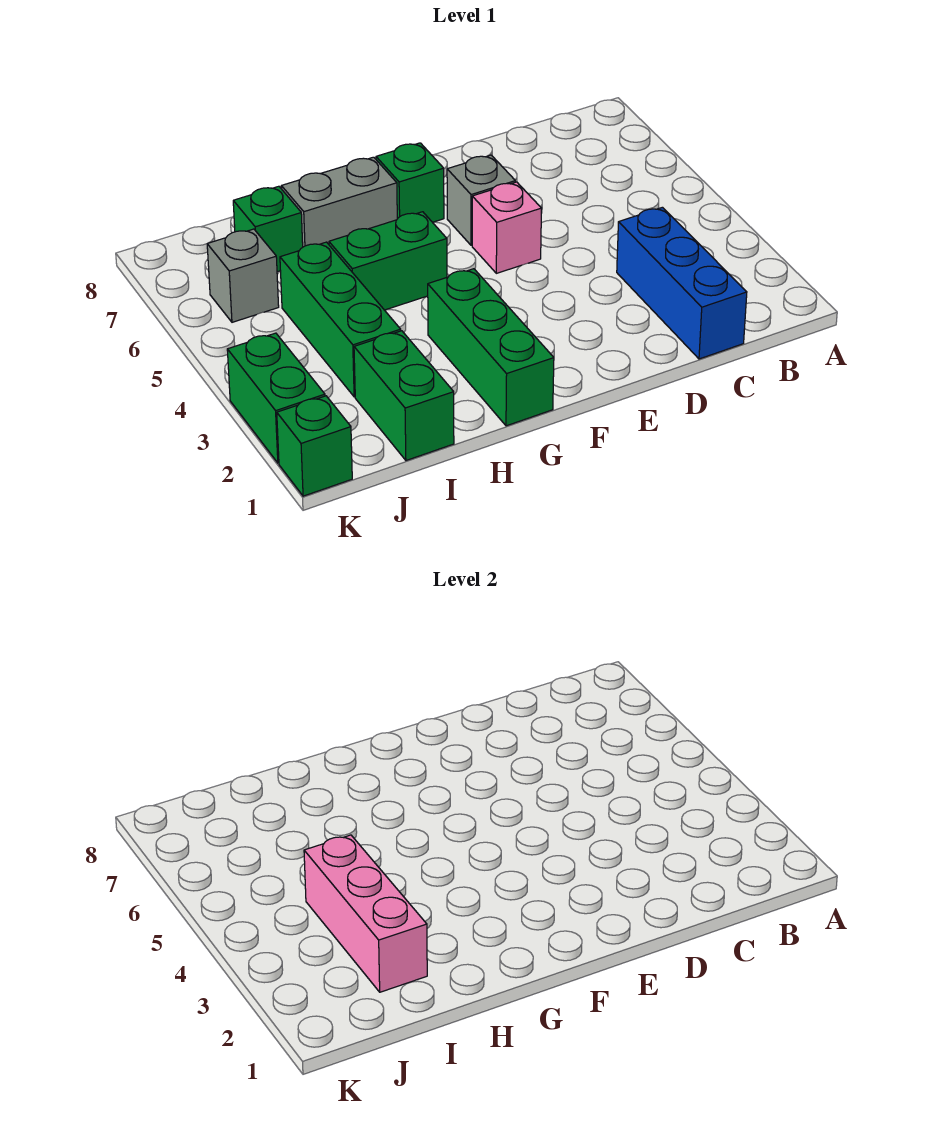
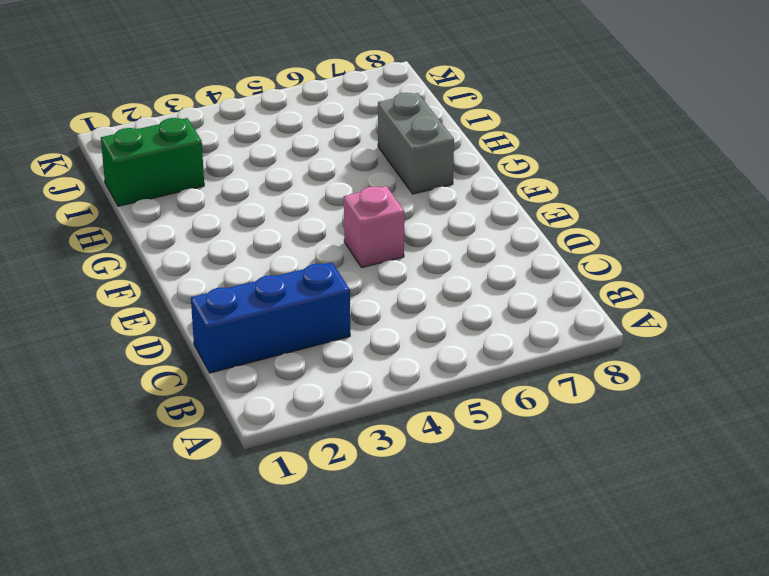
none -> grey 1x1 brick [447,155,515,245]
none -> green 1x1 brick [376,143,444,222]
none -> green 1x3 brick [428,269,554,426]

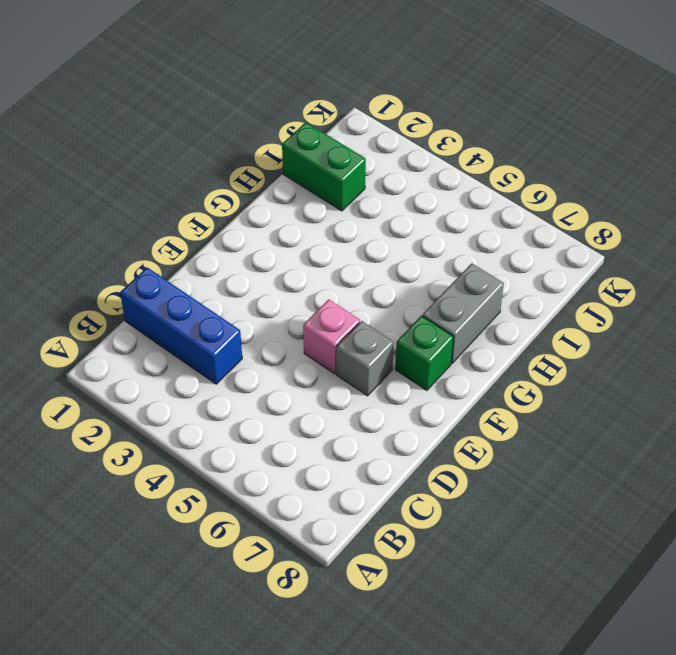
none -> green 1x3 brick [428,269,554,426]
none -> green 1x2 brick [329,212,447,310]
none -> green 1x3 brick [280,242,401,397]

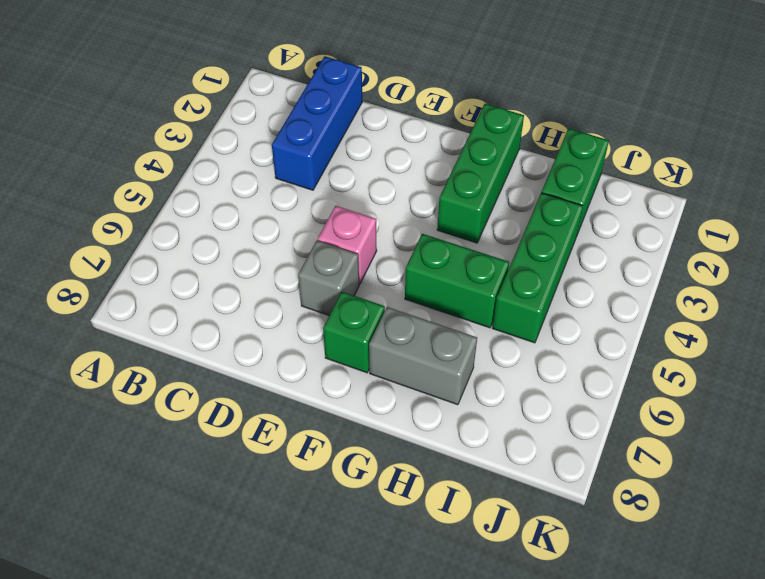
none -> green 1x1 brick [233,186,303,272]
none -> grey 1x1 brick [207,229,279,322]
none -> green 1x1 brick [277,396,352,496]

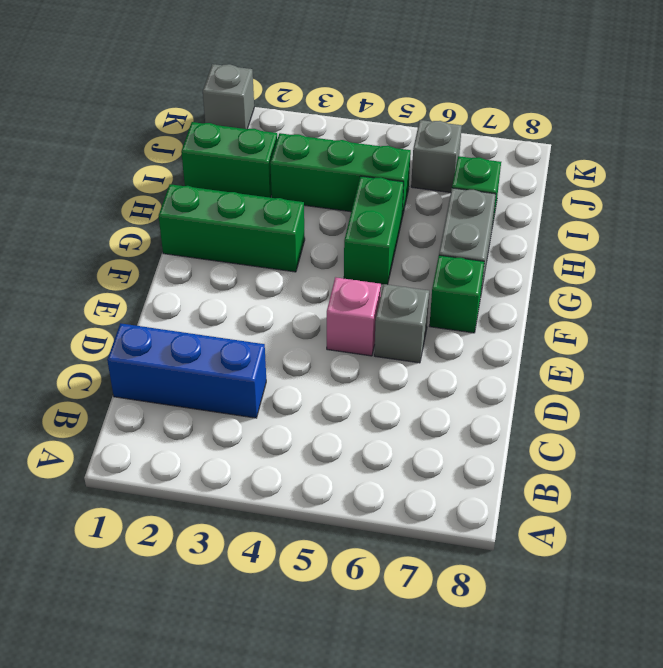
grey 1x1 brick [203,64,254,129] -> green 1x1 brick [277,396,352,496]
none -> green 1x2 brick [227,333,325,463]
none -> pink 1x3 brick [304,835,427,992]

